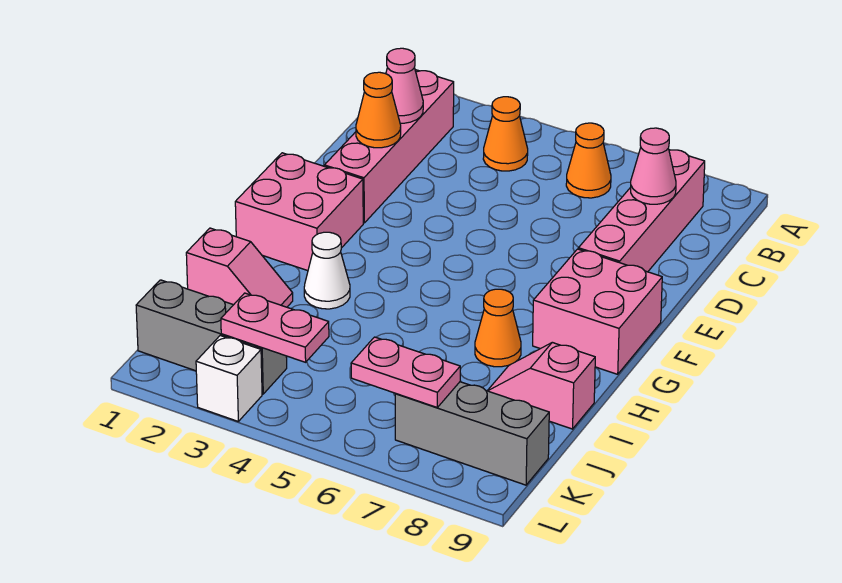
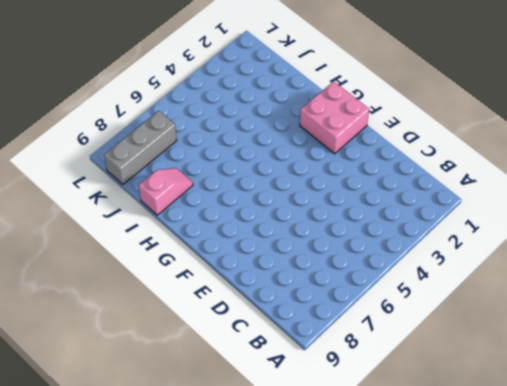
none -> pink 1x4 brick [324,70,454,223]
none -> orange 1x1 cone [483,97,528,171]
none -> orange 1x1 cone [566,123,611,198]

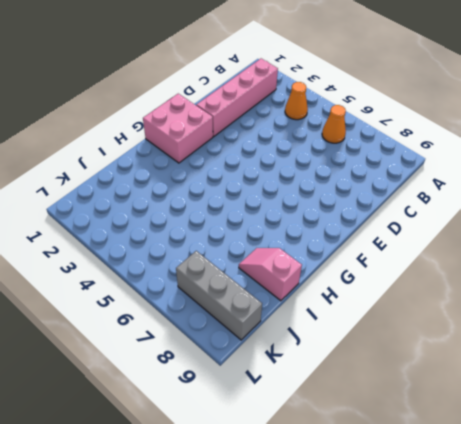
none -> pink 1x4 brick [578,150,705,272]
none -> pink 2x2 brick [533,249,662,374]
none -> white 1x1 cone [304,232,350,309]

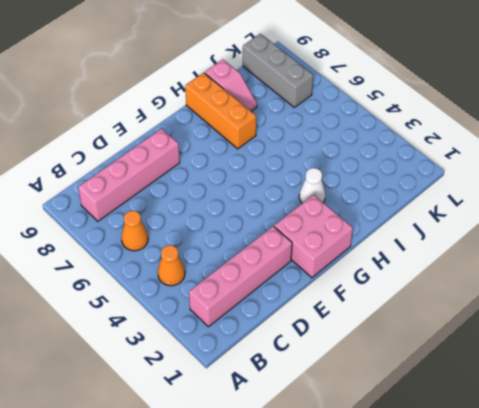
orange 1x3 brick [185,73,256,149] -> orange 1x1 cone [475,289,521,367]
none -> pink 2x2 brick [533,249,662,374]
none -> pink 1x2 slope [186,228,293,307]
none -> grey 1x3 brick [136,280,287,394]

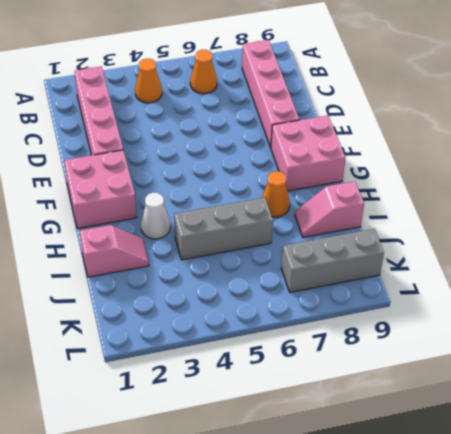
grey 1x3 brick [174,198,273,260] -> grey 1x3 brick moved to [136,280,287,394]
none -> white 1x1 brick [196,336,262,421]
none -> pink 1x1 cone [386,48,423,123]
none -> pink 1x1 cone [631,128,676,204]

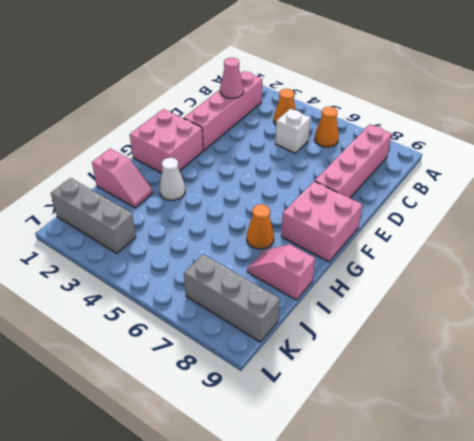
white 1x1 brick [275,109,311,153] -> white 1x1 brick moved to [196,336,262,421]
none -> pink 1x1 cone [631,128,676,204]
none -> orange 1x1 cone [356,72,401,148]
none -> pink 1x2 plate [221,293,329,362]

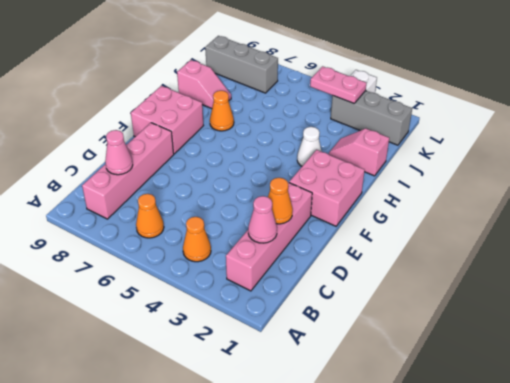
none -> pink 1x2 plate [351,337,460,407]

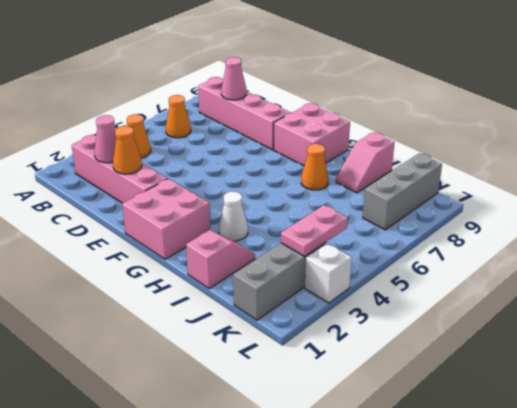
none -> pink 1x2 plate [351,337,460,407]

